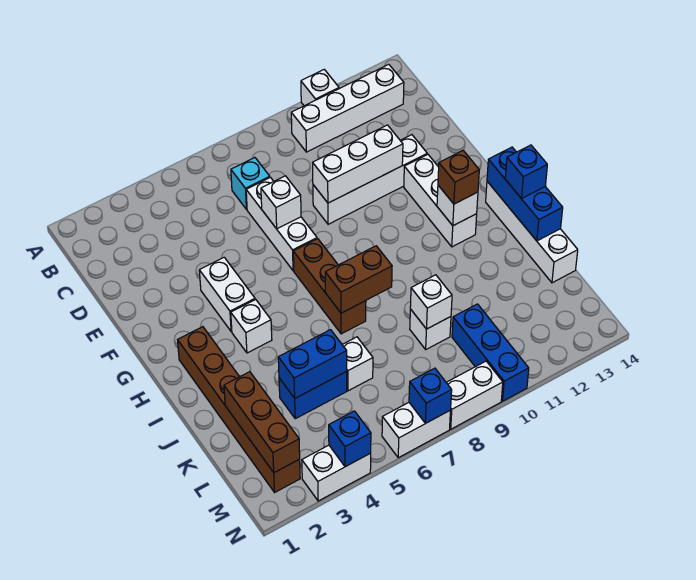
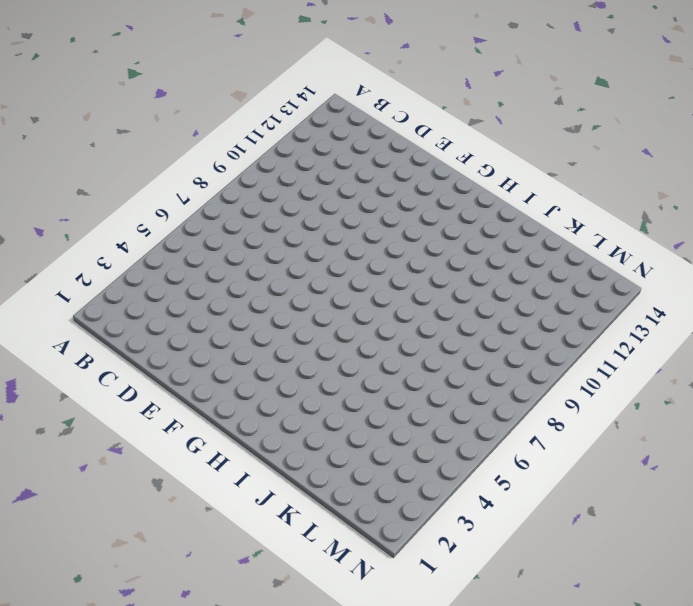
none -> white 1x1 brick [301,70,339,106]
none -> white 1x4 brick [291,64,404,152]
none -> cyan 1x1 brick [231,158,270,209]
none -> white 1x3 brick [246,177,317,271]

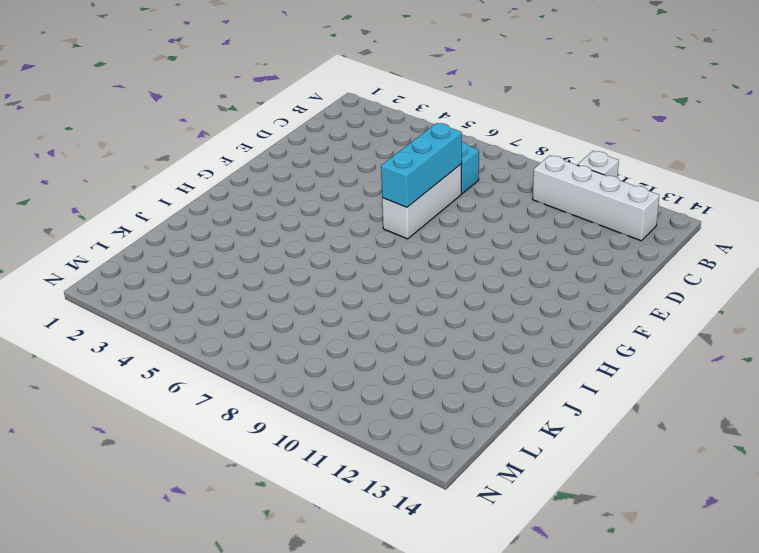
cyan 1x3 brick [381,123,462,207] -> white 1x1 brick [261,176,301,229]
none -> white 1x4 brick [313,135,427,224]
none -> white 1x2 brick [199,257,255,332]
none -> white 1x3 brick [404,154,477,247]
none -> brown 1x3 brick [293,239,366,334]

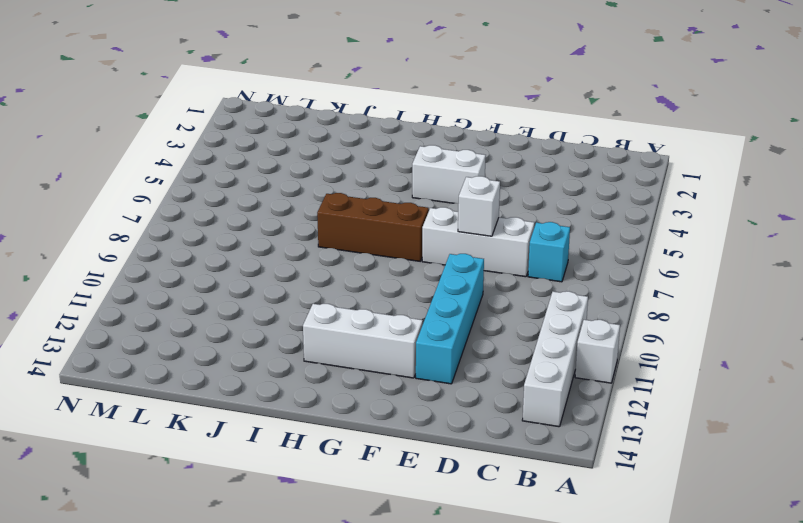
cyan 1x4 brick [416,254,484,384] -> white 1x4 brick [313,135,427,224]
none -> brown 1x6 brick [178,327,300,492]
none -> white 1x1 brick [231,300,272,353]
none -> white 1x4 brick [486,181,578,283]
none -> blue 1x2 brick [279,372,347,419]

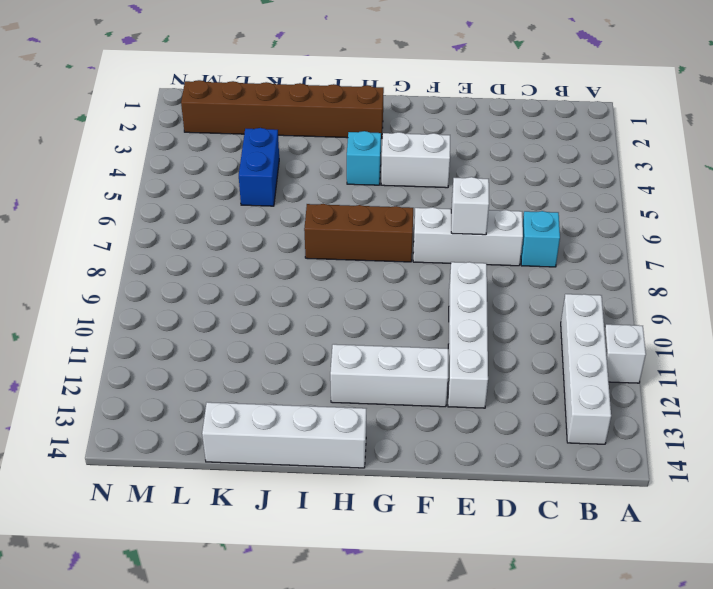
cyan 1x1 brick [347,131,381,185] -> white 1x1 brick [231,300,272,353]
none -> white 1x1 brick [342,337,373,391]
none -> white 1x1 brick [410,309,451,349]
none -> blue 1x3 brick [452,304,529,401]
none -> white 1x2 brick [302,445,371,501]

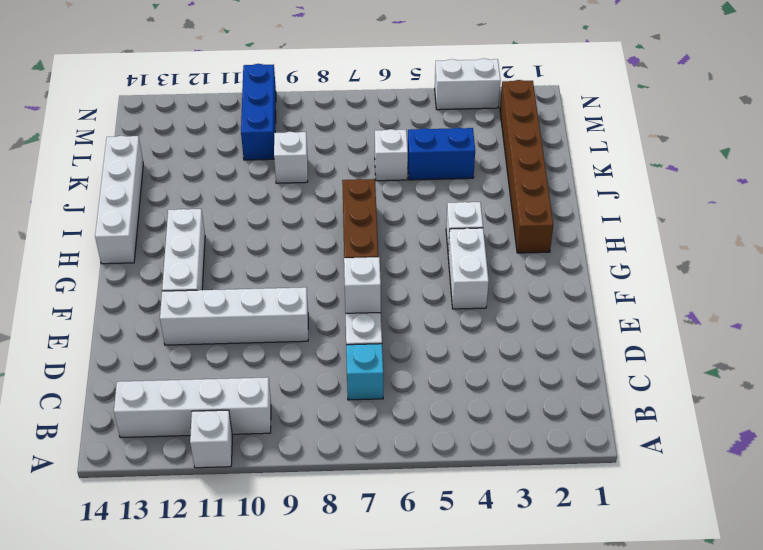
none -> white 1x2 brick [382,403,451,458]
none -> white 1x2 brick [446,361,503,429]
none -> white 1x3 brick [313,125,403,203]
none -> white 1x1 brick [437,185,478,226]

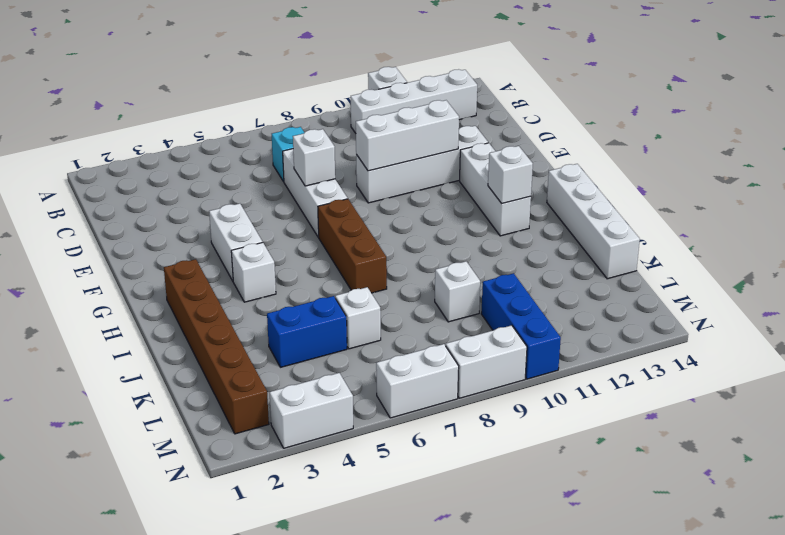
none -> blue 1x3 brick [487,147,563,241]
none -> brown 1x2 brick [325,246,392,313]
none -> brown 1x3 brick [224,372,300,473]
none -> blue 1x2 brick [278,330,347,398]

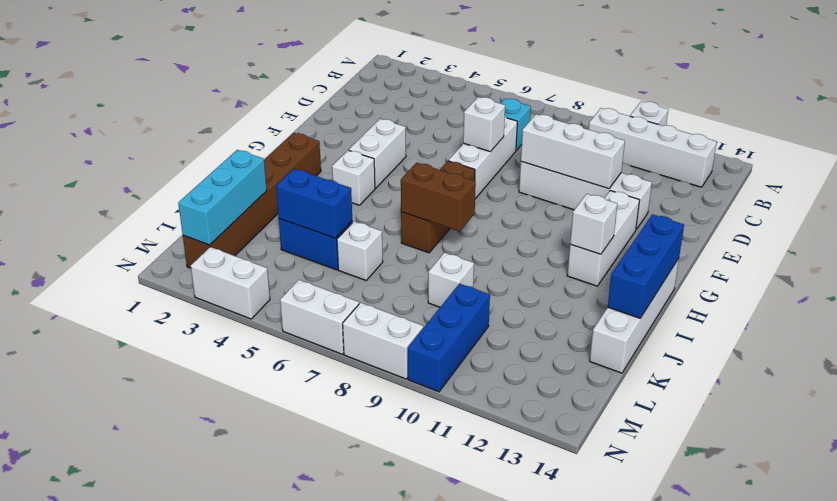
cyan 1x3 brick [178,150,267,245] -> brown 1x3 brick [224,372,300,473]
none -> white 1x1 brick [410,275,452,329]
none -> blue 1x1 brick [329,411,371,467]
none -> blue 1x1 brick [409,368,452,423]
none -> brown 1x1 brick [438,151,479,204]

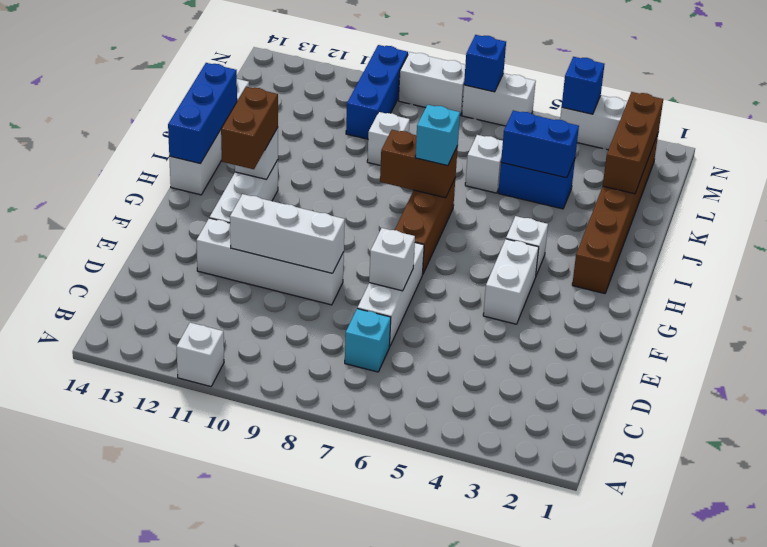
brown 1x2 brick [221,87,278,169] -> brown 1x1 brick [438,151,479,204]
cyan 1x1 brick [415,105,460,166] -> none
none -> white 1x4 brick [291,64,404,152]
none -> white 1x1 brick [410,275,452,329]
none -> blue 1x1 brick [505,145,547,199]

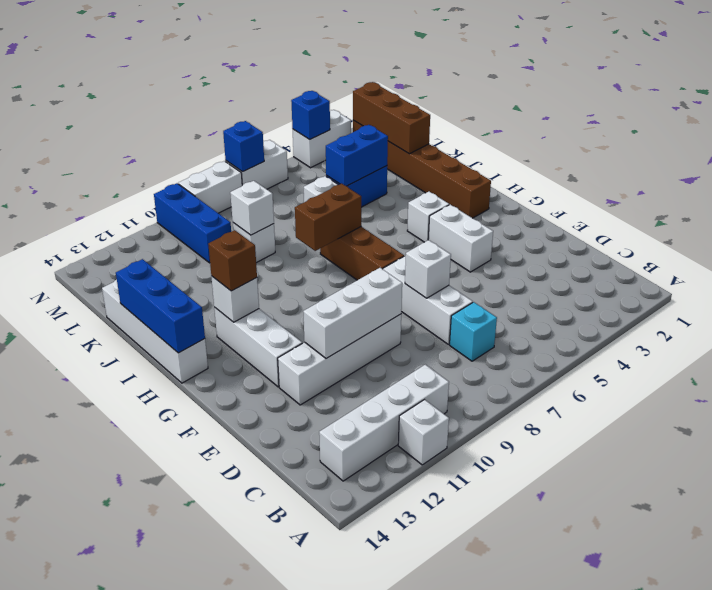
none -> blue 1x1 brick [505,145,547,199]

